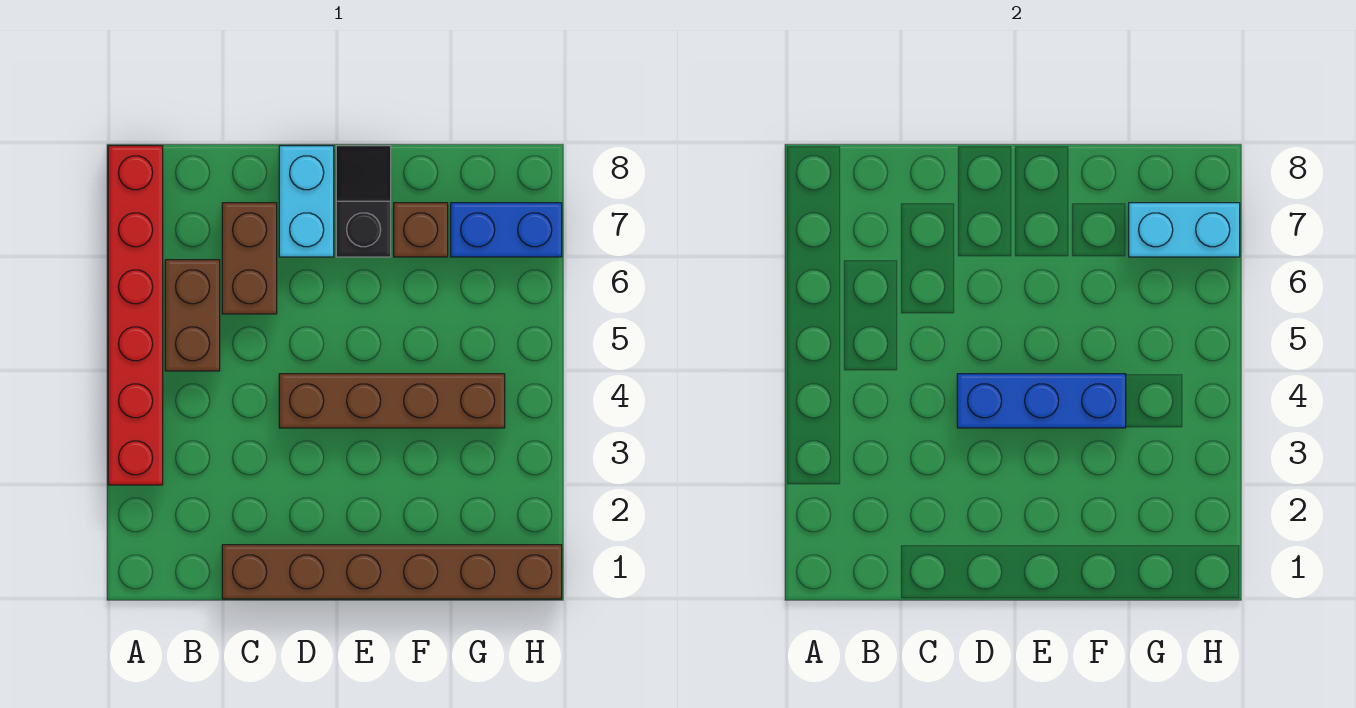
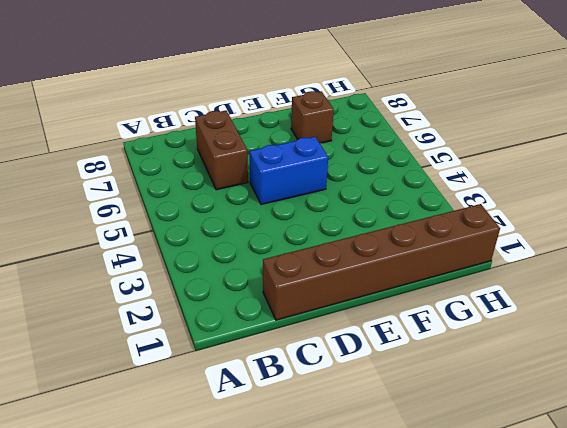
blue 1x2 brick [250,137,328,205] -> blue 1x2 brick moved to [451,203,562,257]
none -> red 1x6 brick [108,146,163,485]
none -> brown 1x2 brick [165,260,220,371]

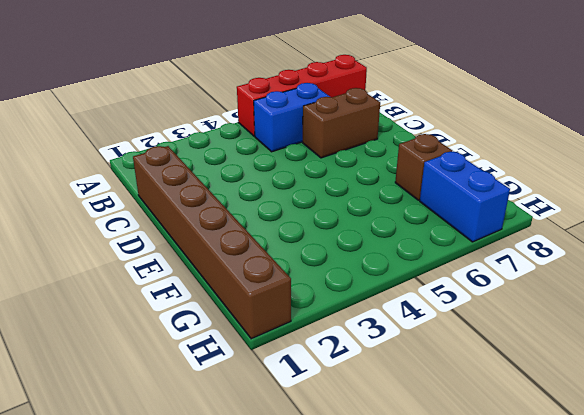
red 1x4 brick [237,55,367,136] -> red 1x6 brick [108,146,163,485]
blue 1x2 brick [254,83,330,152] -> brown 1x2 brick [165,260,220,371]
none -> brown 1x4 brick [279,374,505,428]
none -> cyan 1x2 brick [279,146,334,257]

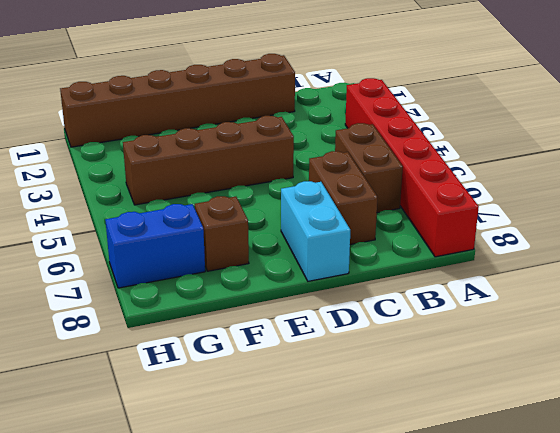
none -> black 1x2 slope [336,146,391,257]
none -> blue 1x3 brick [957,374,1126,428]

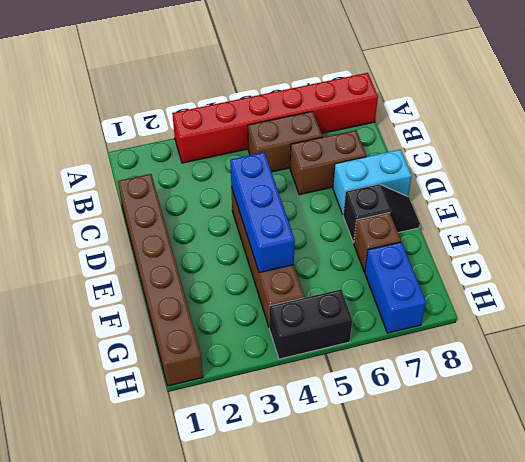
black 1x2 brick [269,289,352,359] -> none
none -> cyan 1x2 brick [1129,203,1240,257]

